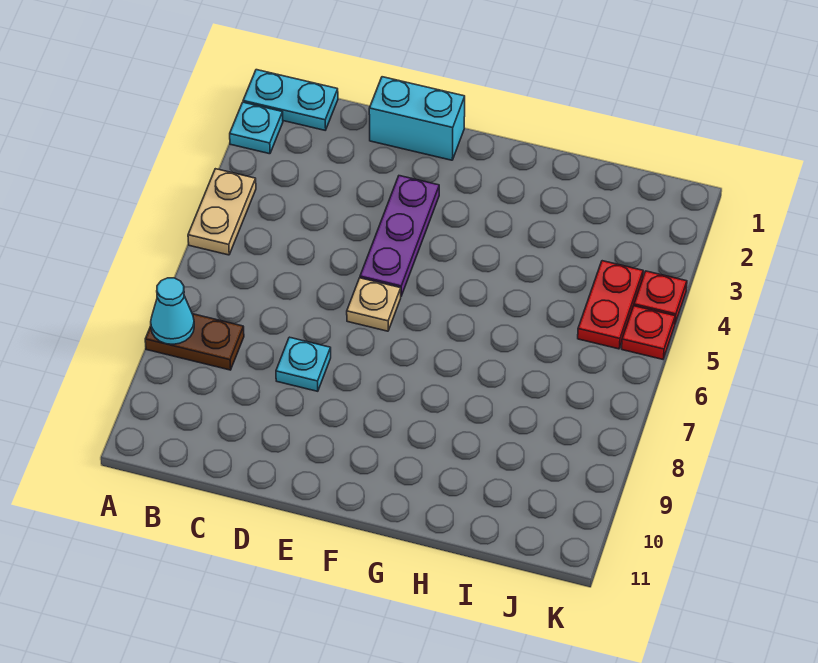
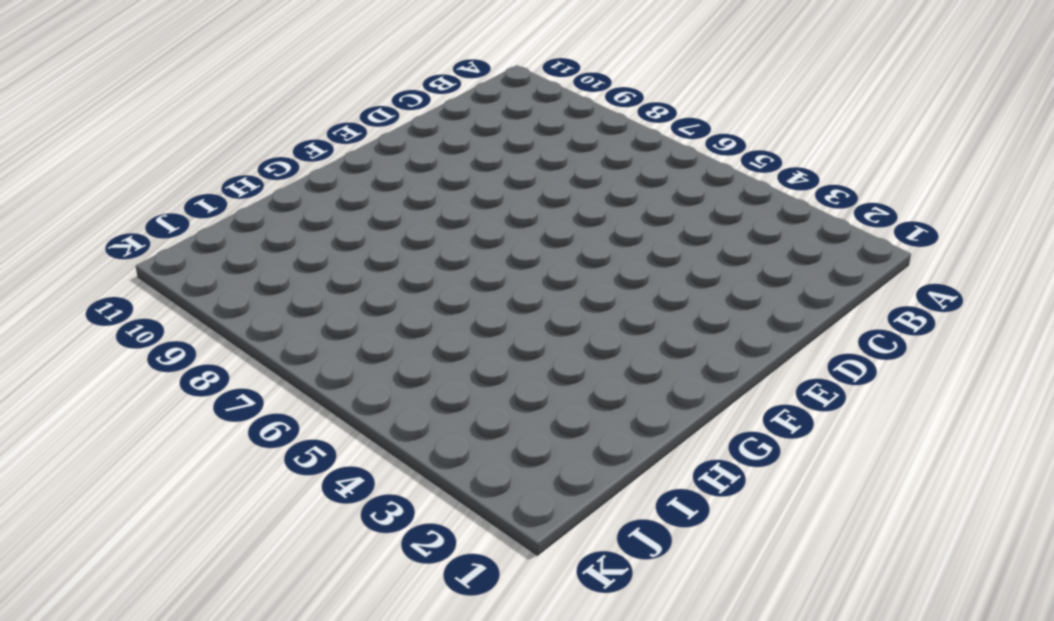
none -> cyan 1x2 plate [243,70,338,130]
none -> cyan 1x1 plate [230,102,283,154]
none -> tan 1x2 plate [188,169,256,255]

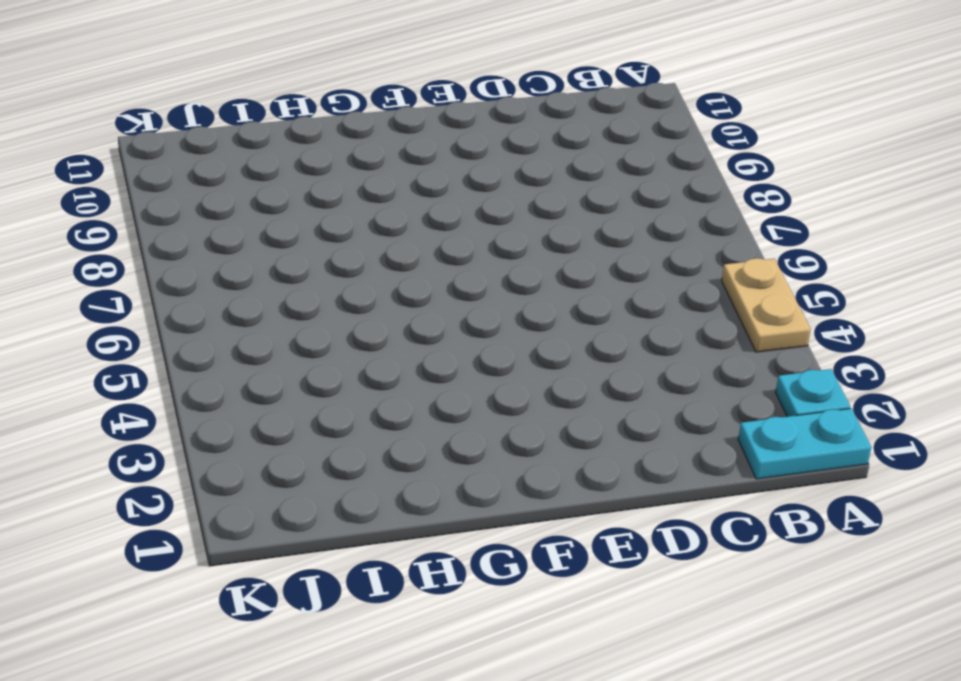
none -> brown 1x2 plate [145,314,244,370]
none -> cyan 1x2 brick [369,77,465,160]
none -> cyan 1x1 plate [276,337,331,391]

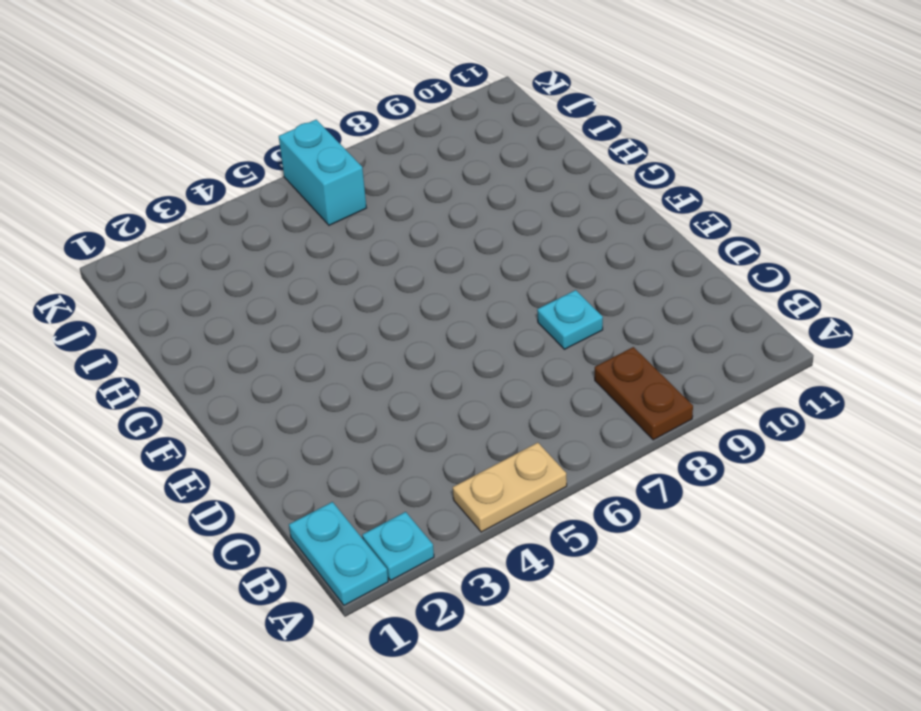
cyan 1x2 brick [279,120,366,225] -> cyan 1x2 brick moved to [369,77,465,160]
none -> purple 1x3 plate [360,176,439,296]
none -> tan 1x1 plate [347,278,401,331]
none -> red 1x2 plate [578,261,643,349]

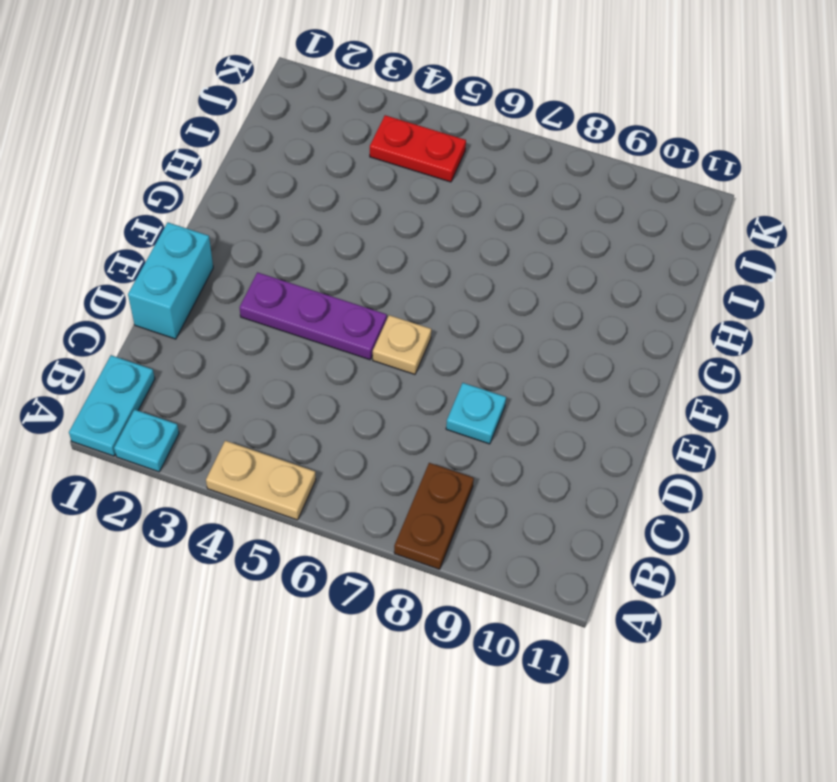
none -> red 1x1 plate [634,271,687,323]
none -> red 1x1 plate [622,306,675,359]
none -> cyan 1x1 cone [151,278,194,344]

